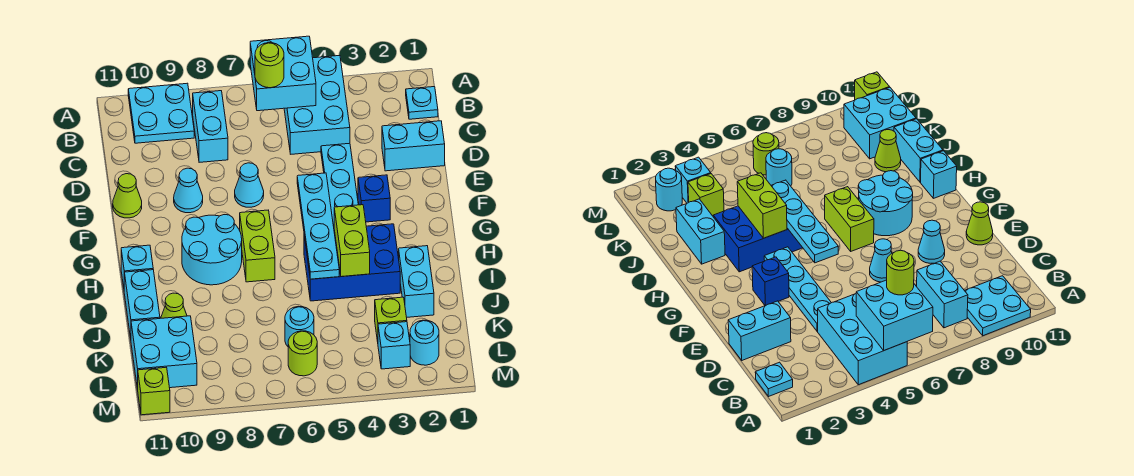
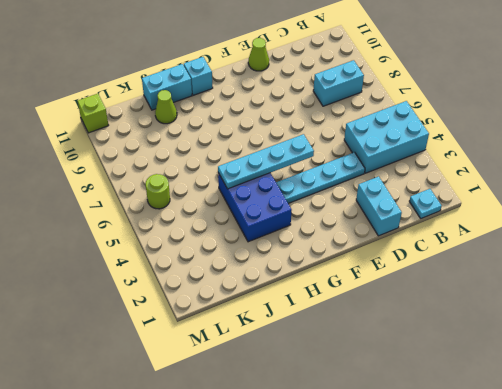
none -> cyan 2x2 plate [128,83,194,143]
none -> cyan 1x1 cone [235,163,264,207]
none -> cyan 1x1 cone [174,168,203,213]

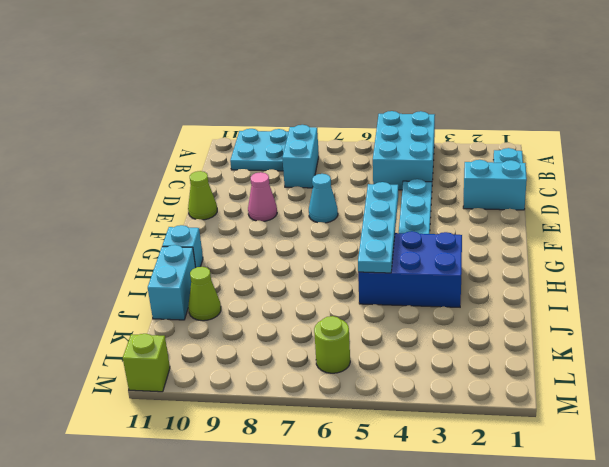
pink 1x1 cone [248,172,277,221] -> cyan 1x1 cone [174,168,203,213]
none -> blue 1x1 brick [358,175,390,222]
none -> lime 1x2 brick [240,210,275,282]
none -> cyan 2x2 round brick [182,215,242,285]

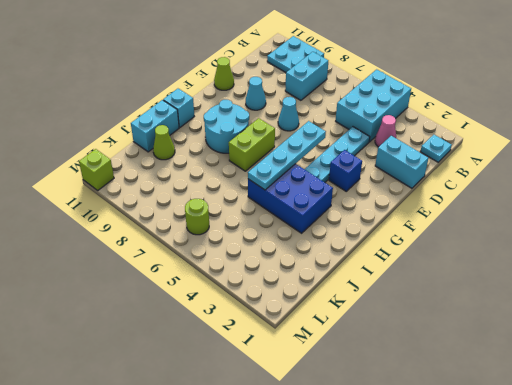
pink 1x1 cone [375,115,396,147] -> none
none -> cyan 1x2 brick [399,246,434,317]
none -> lime 1x1 brick [375,297,407,342]
none -> cyan 1x1 round brick [285,306,314,346]

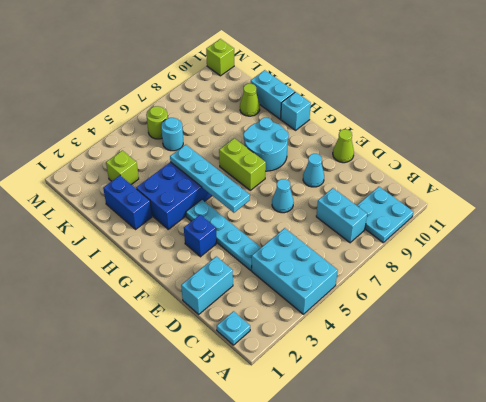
blue 1x2 brick [103,176,152,229] -> cyan 1x2 brick [399,246,434,317]
none -> cyan 2x2 brick [131,316,197,389]
none -> cyan 1x1 round brick [410,320,439,365]
none -> cyan 1x1 brick [378,322,410,369]

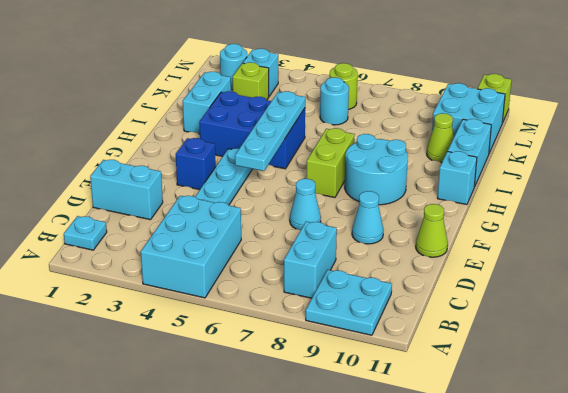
none -> cyan 2x2 brick [250,36,316,111]
none -> lime 1x2 brick [334,205,370,277]
none -> lime 1x1 round brick [255,43,284,88]

